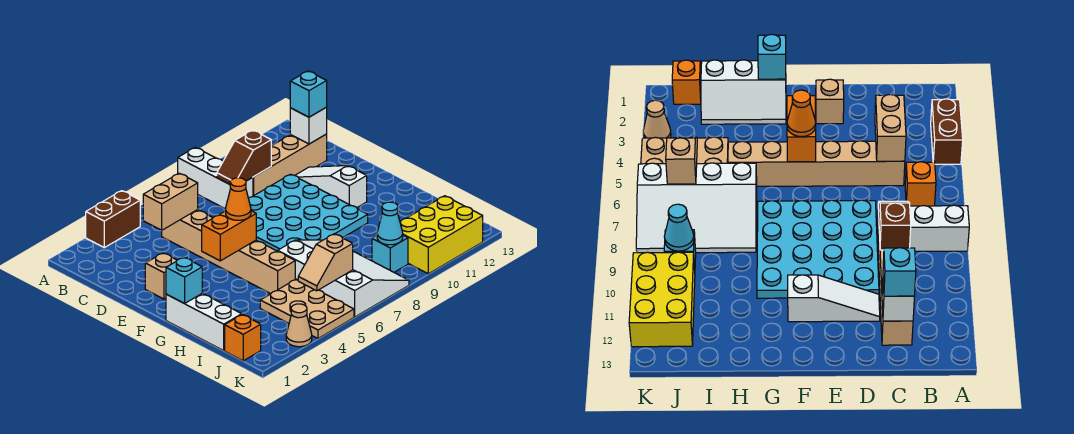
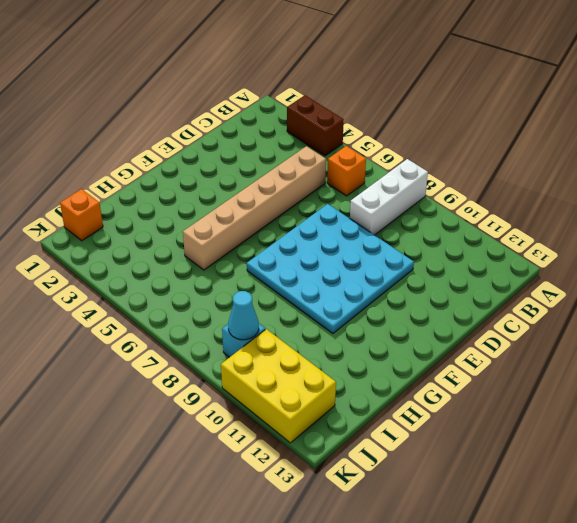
none -> tan 1x4 brick [253,134,327,196]
none -> white 1x3 slope [295,166,367,208]
none -> tan 1x1 brick [145,253,177,299]

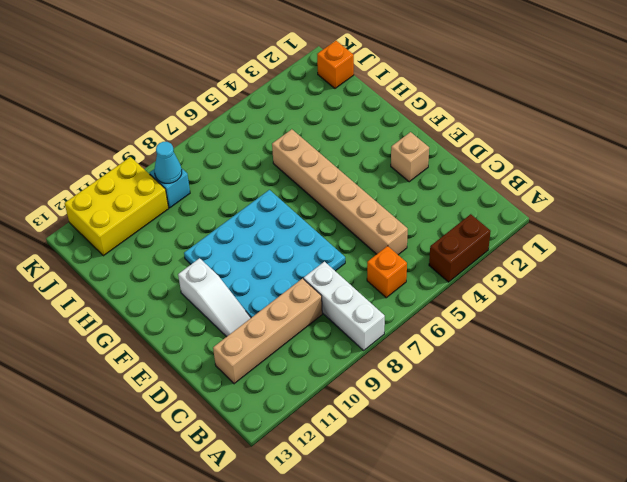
none -> white 2x3 slope [166,293,242,351]
none -> white 3x4 slope [278,240,409,317]
none -> tan 2x3 plate [260,279,354,339]

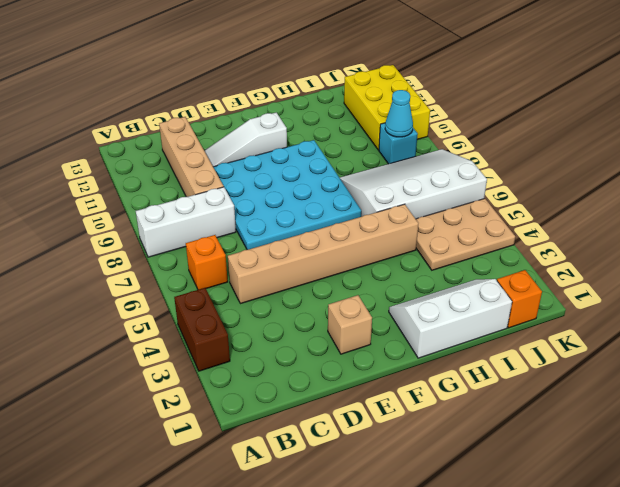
none -> tan 1x1 cone [286,304,312,347]
none -> tan 1x2 brick [143,173,198,230]
none -> brown 1x2 slope [217,130,271,184]

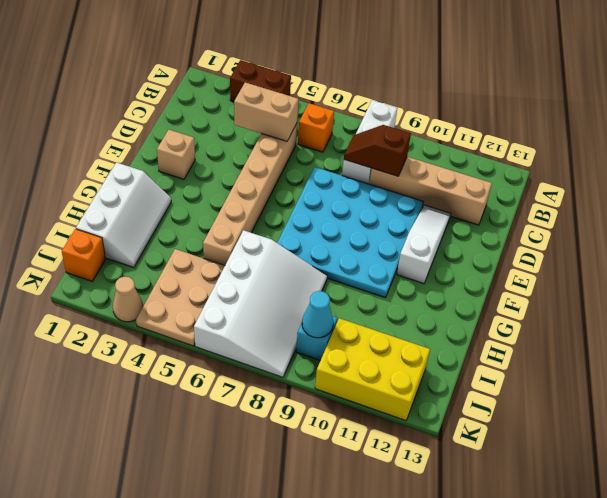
none -> white 1x1 brick [290,108,327,144]
none -> orange 1x2 brick [202,211,256,261]
none -> cyan 1x1 brick [166,257,202,304]

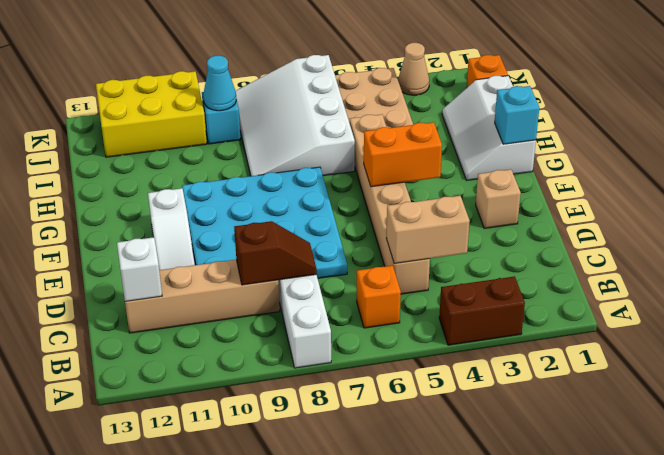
none -> tan 1x2 slope [298,234,353,291]
none -> cyan 1x1 brick [290,71,327,117]
none -> orange 1x1 cone [226,178,251,220]

